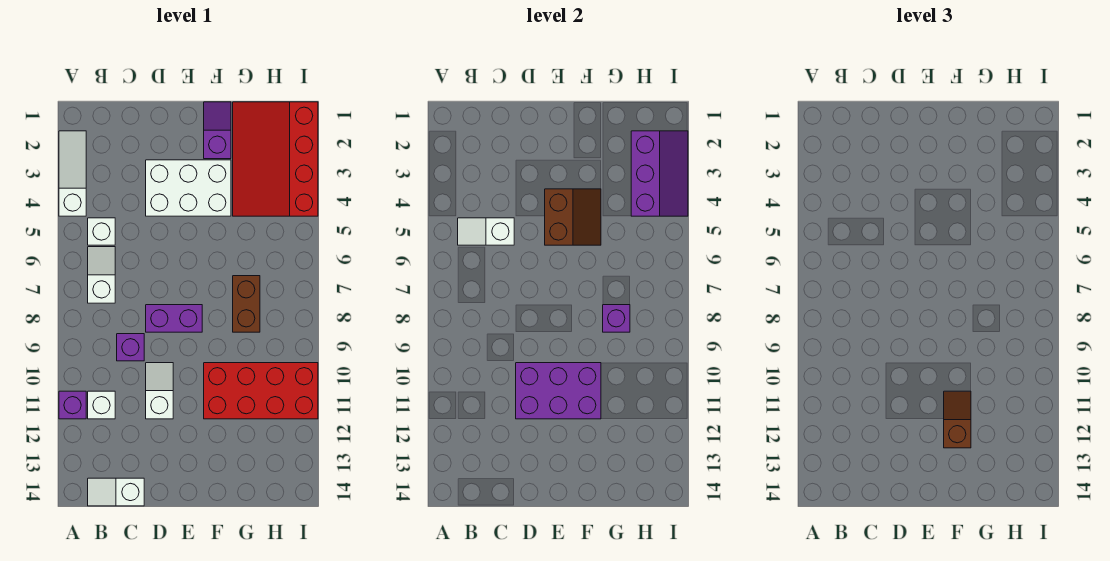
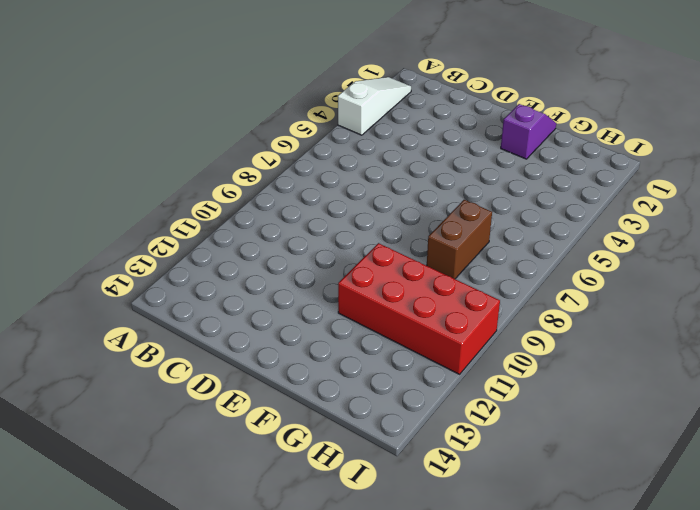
none -> purple 1x1 brick [59,391,86,419]
none -> white 1x1 brick [88,218,115,245]
none -> white 1x2 slope [88,247,115,303]

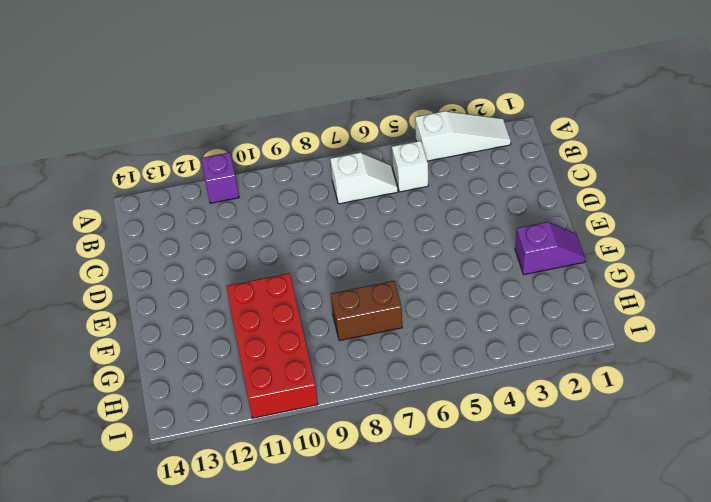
none -> white 1x1 brick [88,391,115,419]
none -> white 1x2 slope [88,478,144,506]
none -> purple 1x1 brick [117,334,144,361]

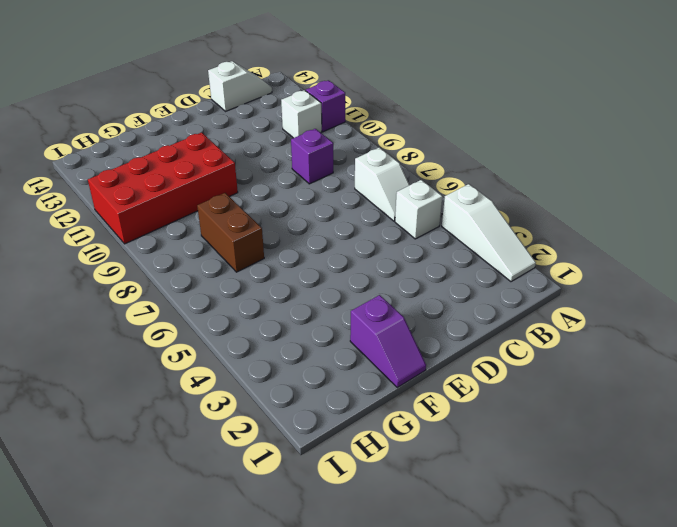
none -> white 2x3 brick [146,160,231,216]
none -> purple 1x2 brick [146,305,202,332]
none -> white 1x2 slope [146,363,173,419]

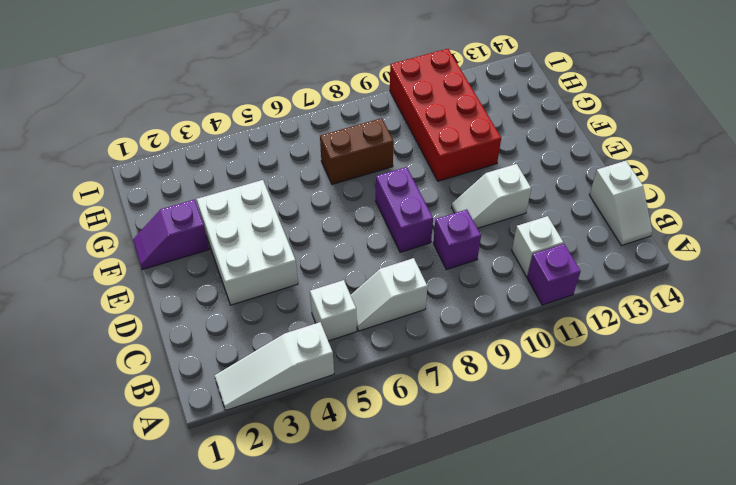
none -> red 3x4 slope [233,102,318,216]
none -> white 1x2 slope [458,218,514,245]
none -> purple 2x3 brick [516,363,601,419]

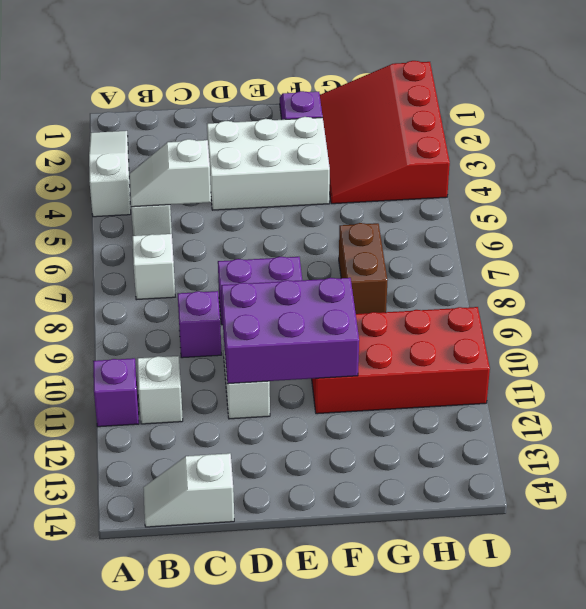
none -> brown 2x2 slope [545,189,601,245]
none -> purple 1x1 brick [603,305,630,332]
none -> purple 2x3 slope [631,131,688,216]

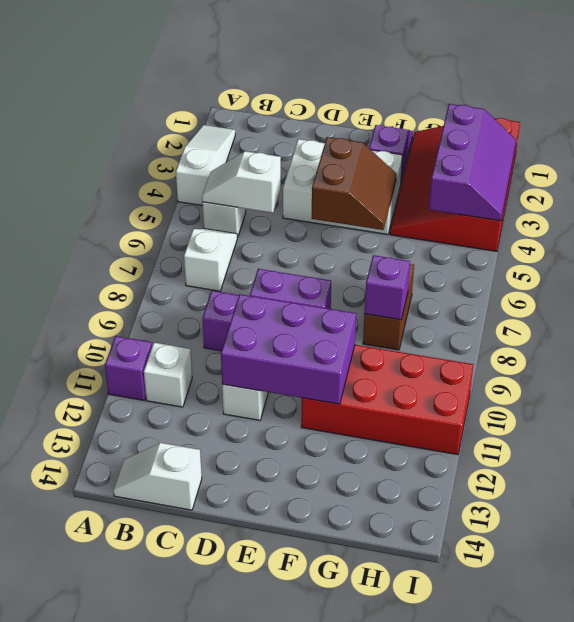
none -> brown 1x2 slope [944,391,971,448]

